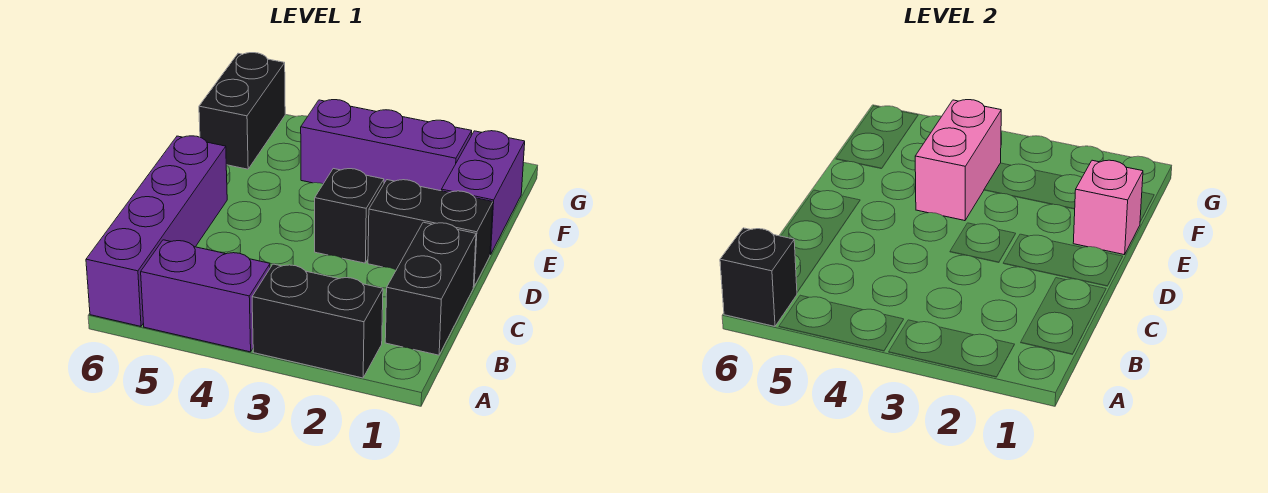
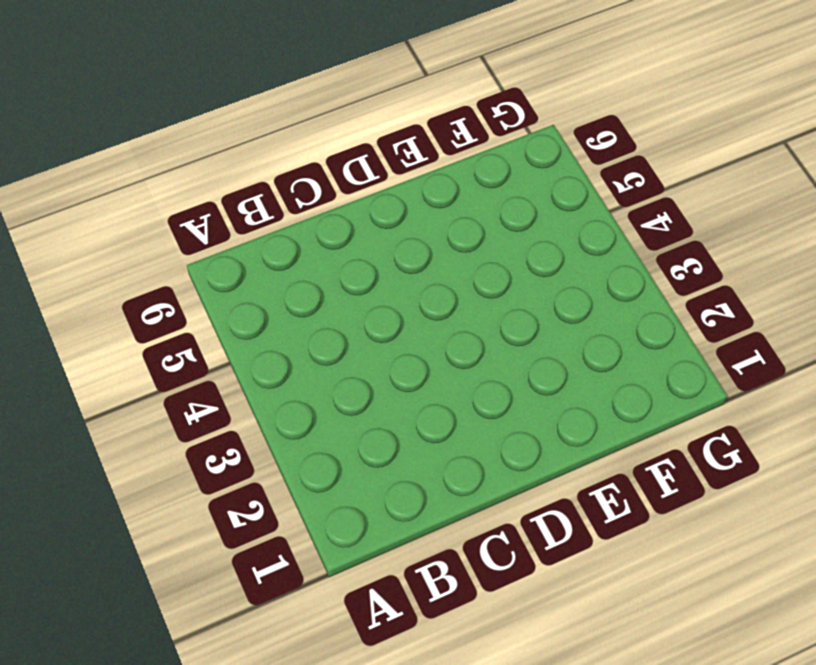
none -> black 1x2 brick [252,264,383,378]
none -> purple 1x2 brick [141,240,270,352]
none -> purple 1x4 brick [86,136,227,326]

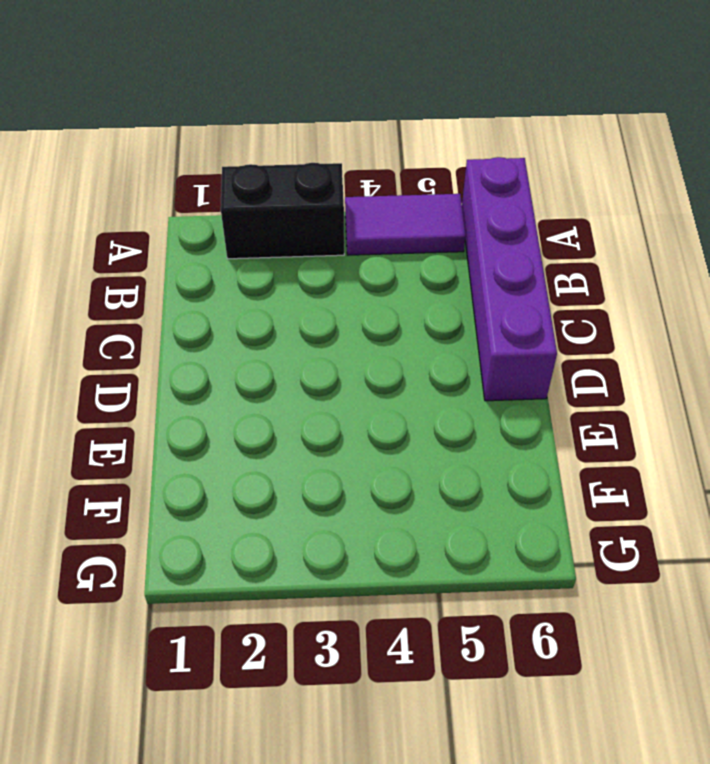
purple 1x2 tile [345,194,466,255] -> purple 1x2 brick [141,240,270,352]
none -> black 1x2 brick [385,222,476,355]
none -> black 1x2 brick [368,180,493,287]
none -> black 1x1 brick [315,169,384,263]

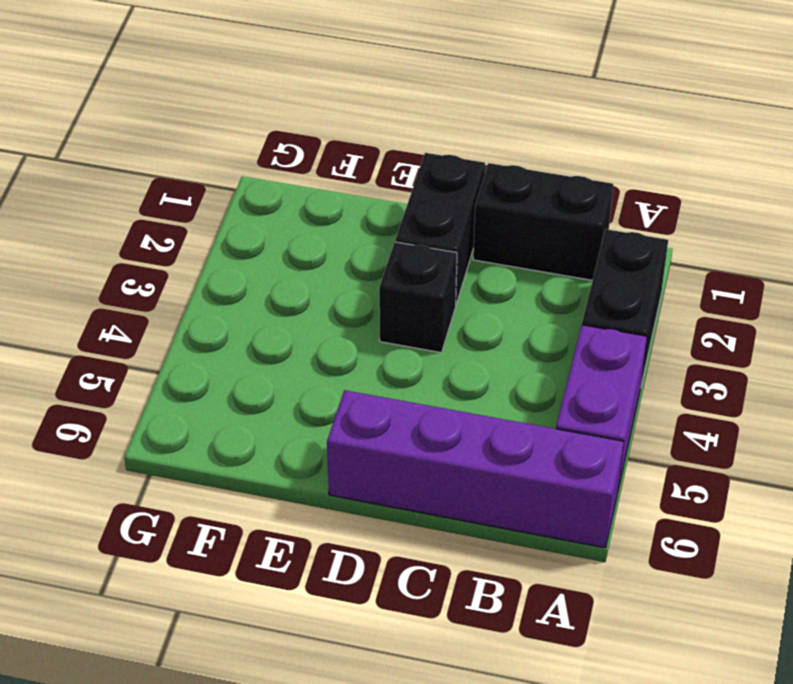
none -> purple 1x2 brick [441,131,525,255]
none -> purple 1x3 brick [301,100,472,191]
none -> black 1x2 brick [199,53,285,169]

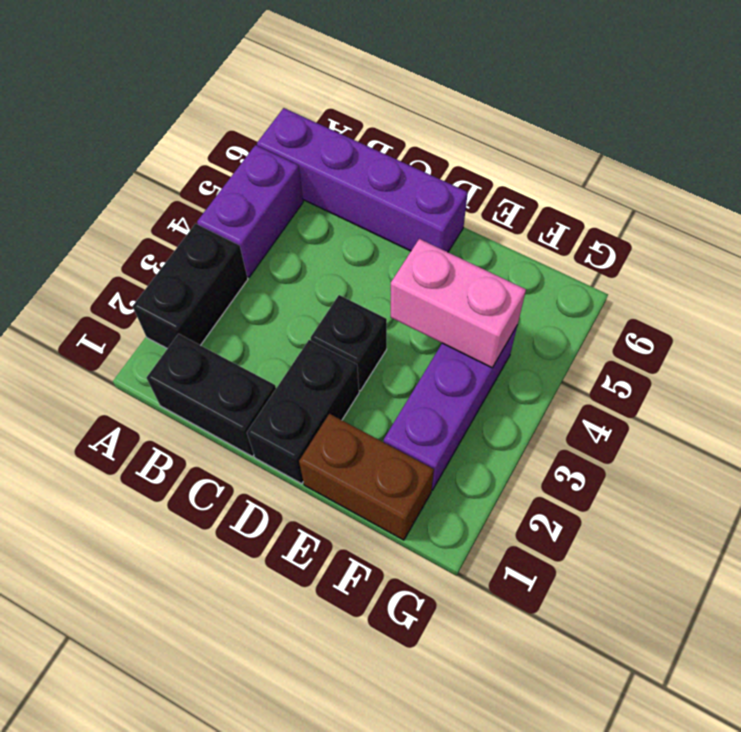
brown 1x2 brick [299,414,434,540] -> purple 1x2 brick [441,131,525,255]
none -> black 1x2 brick [199,53,285,169]
none -> black 1x1 brick [720,228,797,326]
none -> pink 1x1 brick [1073,160,1143,255]

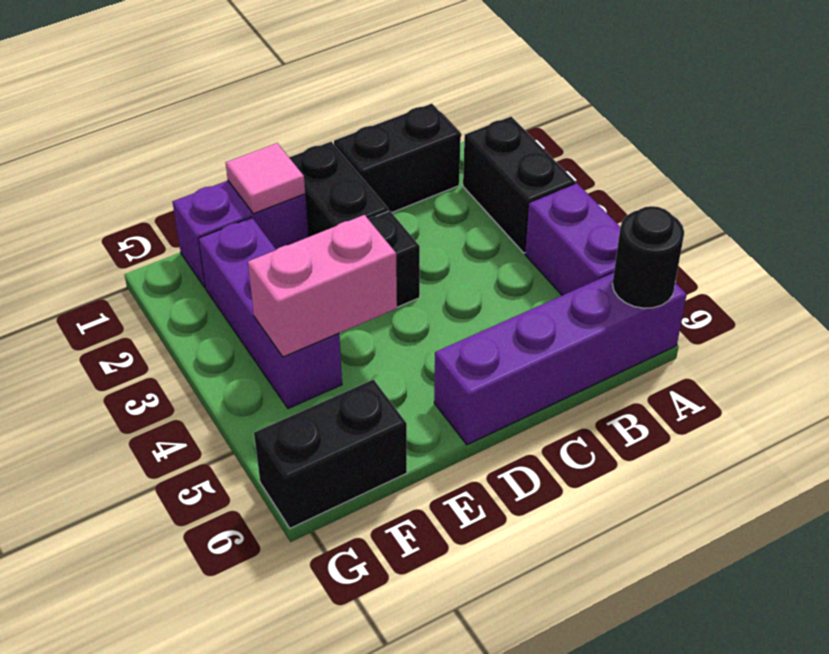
black 1x1 round brick [612,206,684,308] -> black 1x1 brick [720,228,797,326]
pink 1x1 tile [226,143,305,214] -> pink 1x1 brick [1073,160,1143,255]

